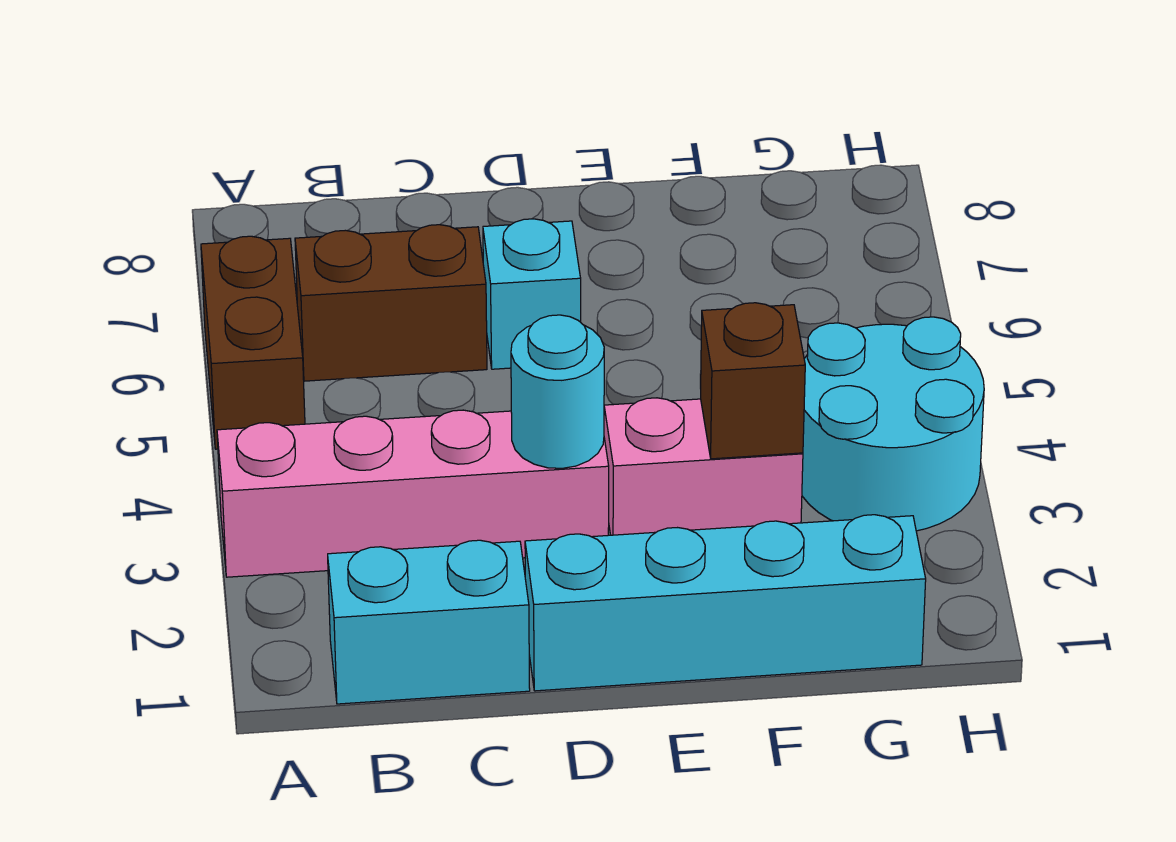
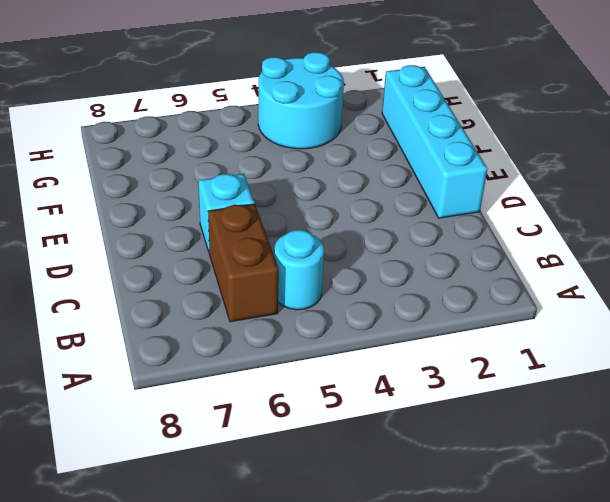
cyan 1x1 round brick [274,230,324,310] -> cyan 1x1 round brick moved to [511,315,604,468]
none -> pink 1x4 brick [217,410,609,577]
none -> brown 1x2 brick [201,236,305,449]

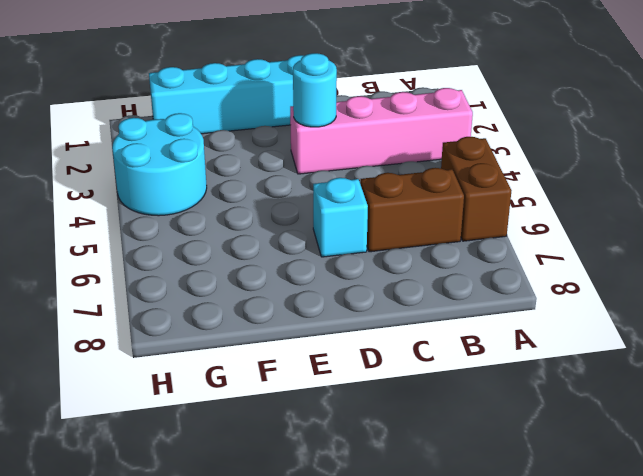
none -> cyan 1x2 brick [328,540,530,704]
none -> pink 1x2 brick [604,398,803,535]

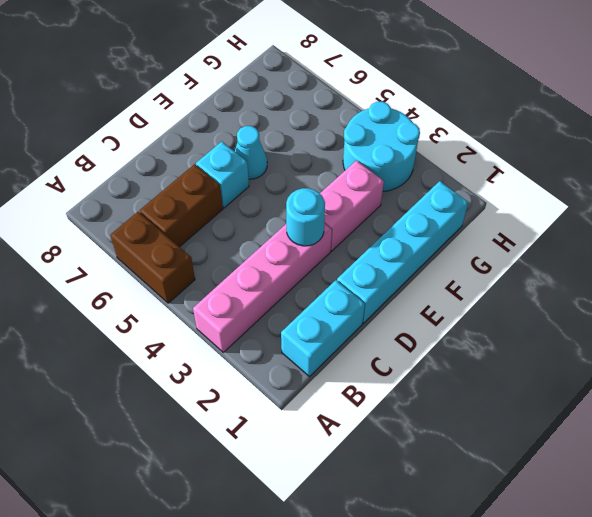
cyan 1x1 cone [235,126,267,179] -> none
none -> brown 1x1 brick [701,303,805,459]

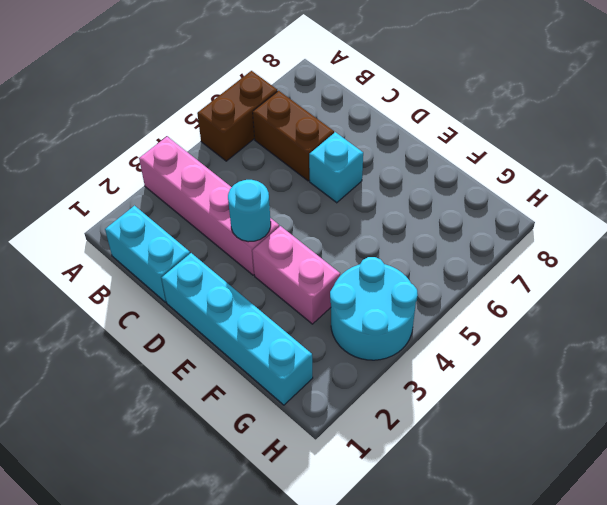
none -> brown 1x1 brick [701,303,805,459]

